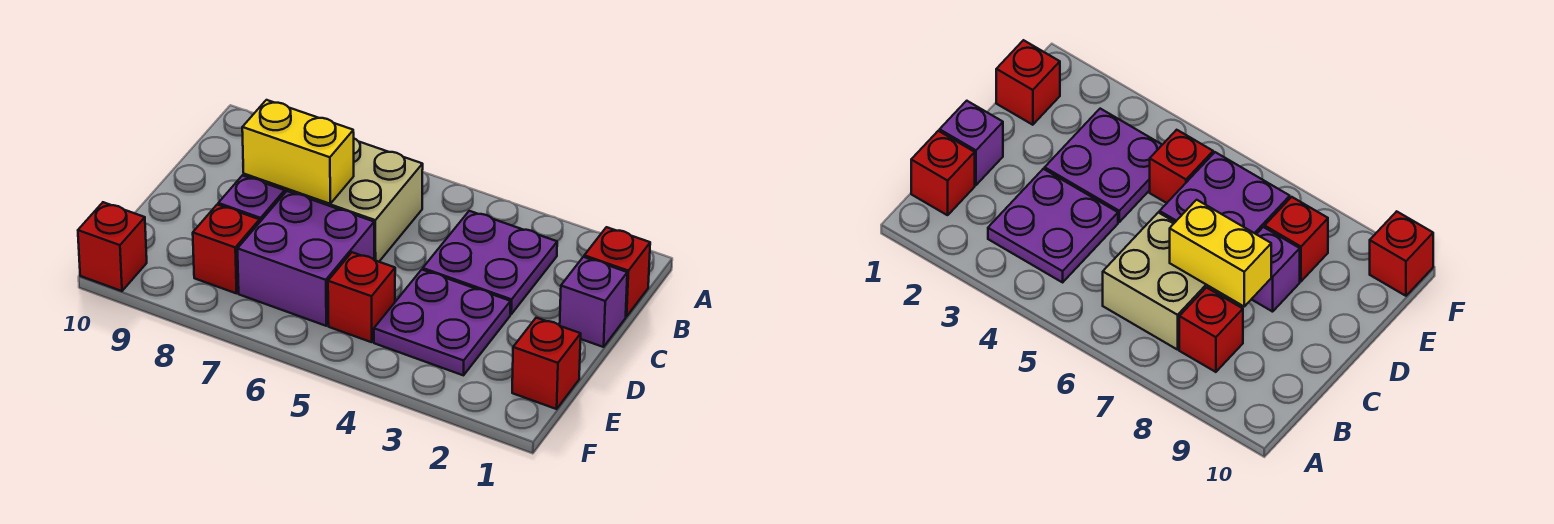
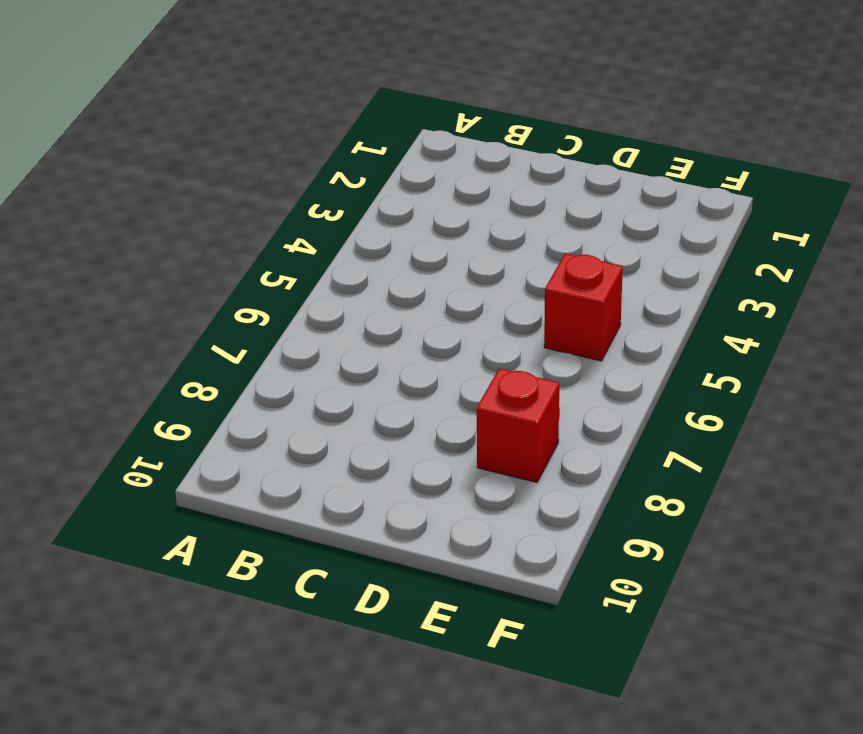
none -> red 1x1 brick [584,227,650,317]
none -> purple 2x2 plate [423,211,557,314]
none -> tan 2x2 brick [288,139,423,262]

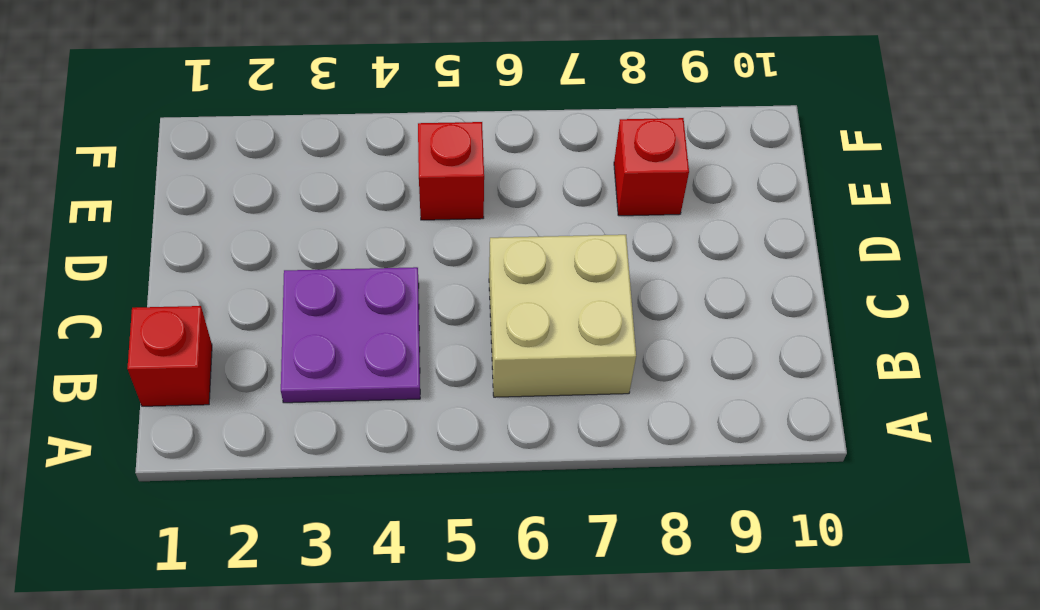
none -> red 1x1 brick [1179,288,1243,372]
none -> purple 1x1 brick [560,257,627,347]
none -> purple 2x2 plate [374,270,511,375]

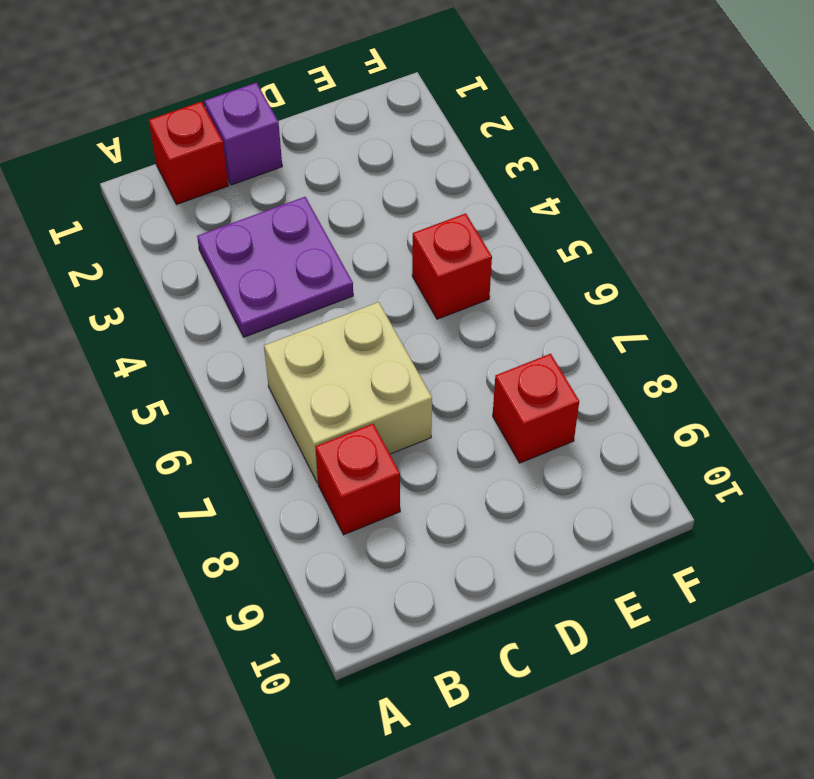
none -> purple 2x2 plate [374,270,511,375]
none -> purple 2x2 brick [238,191,374,326]
none -> purple 1x1 brick [218,175,285,222]

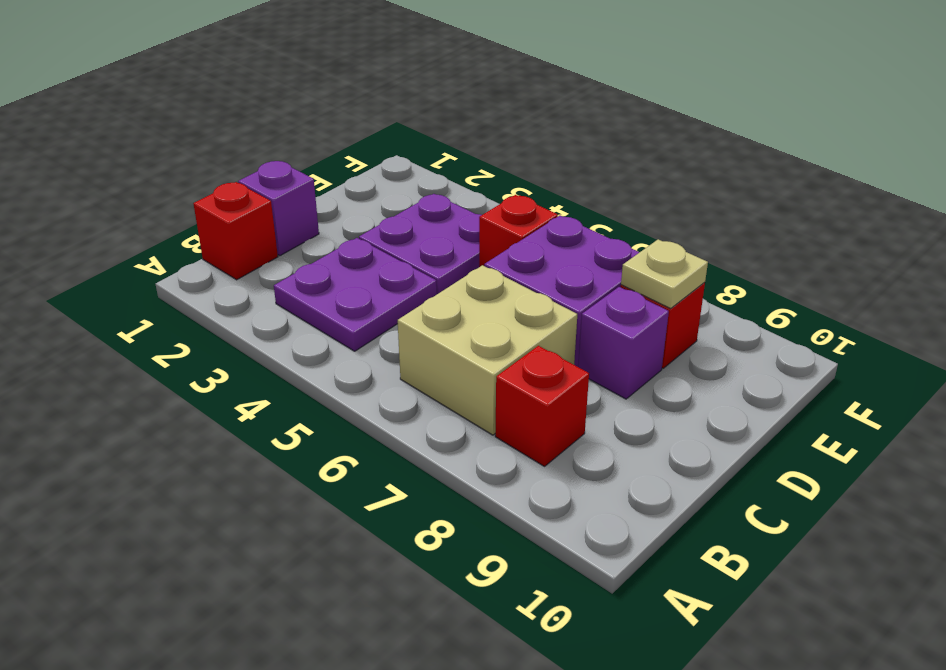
tan 1x1 plate [621,239,708,309] -> none
none -> red 1x1 brick [512,318,581,409]
none -> red 1x1 brick [78,202,147,291]
none -> yellow 1x2 brick [242,100,354,204]

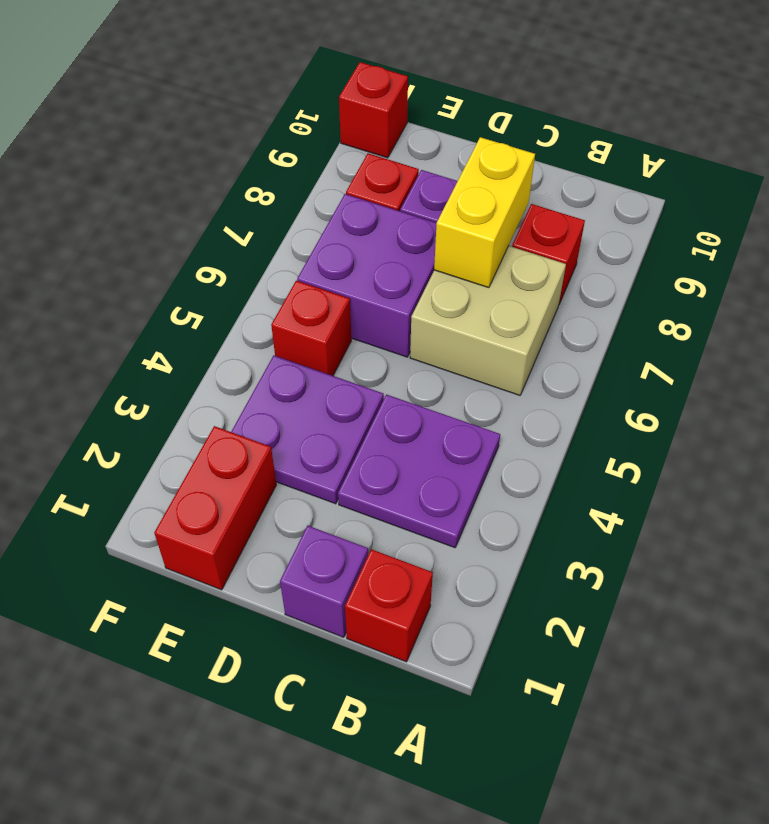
red 1x2 brick [154,426,276,590] -> red 1x1 brick [512,318,581,409]

